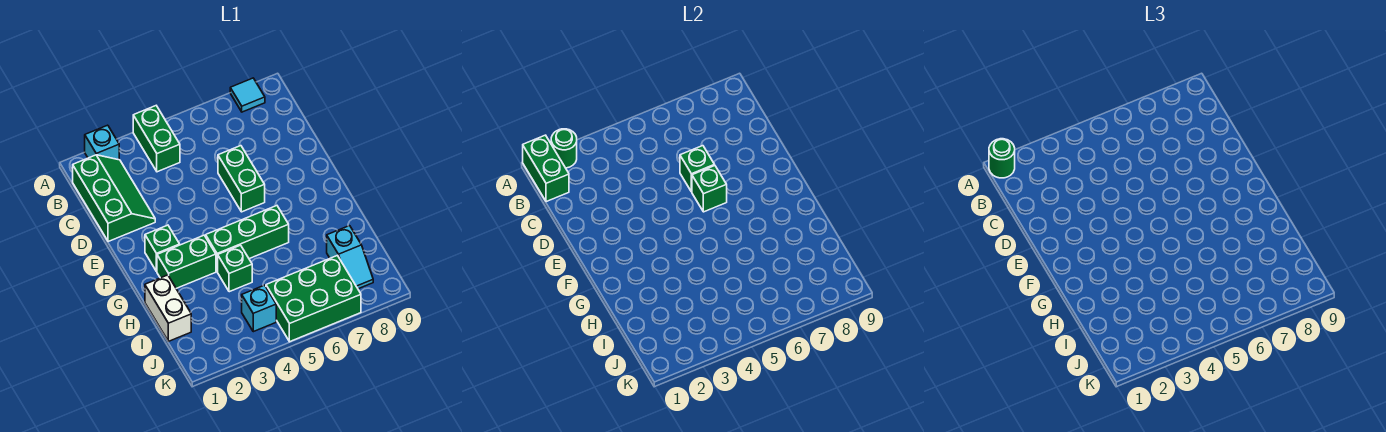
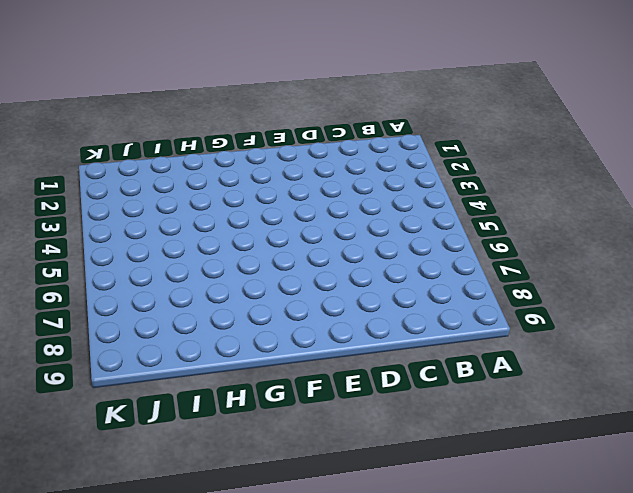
none -> cyan 1x1 brick [85,125,119,160]
none -> green 1x2 brick [133,106,180,172]
none -> cyan 1x1 tile [230,78,265,112]

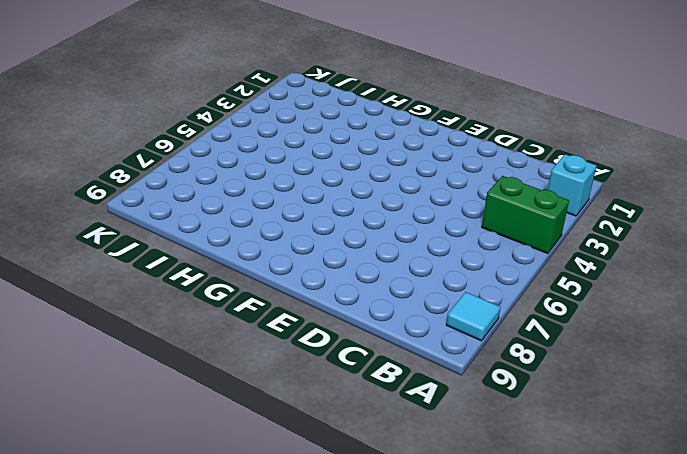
none -> green 2x3 slope [73,155,155,242]
none -> green 1x2 brick [218,146,265,212]
none -> green 1x1 brick [145,225,180,272]

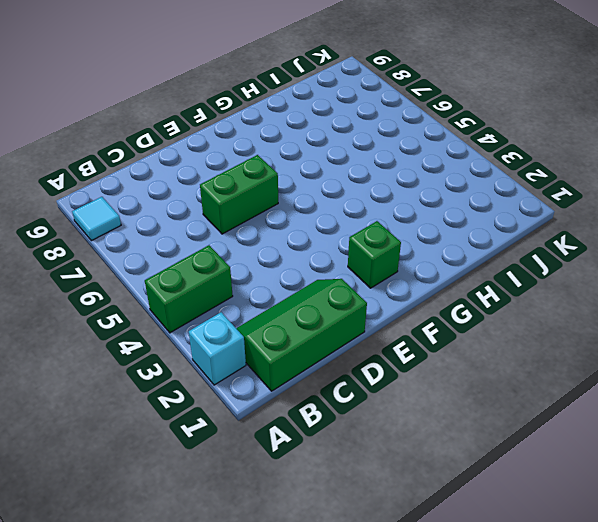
none -> green 1x2 brick [157,235,216,288]
none -> green 1x3 brick [206,206,289,272]
none -> white 1x2 brick [145,275,191,341]

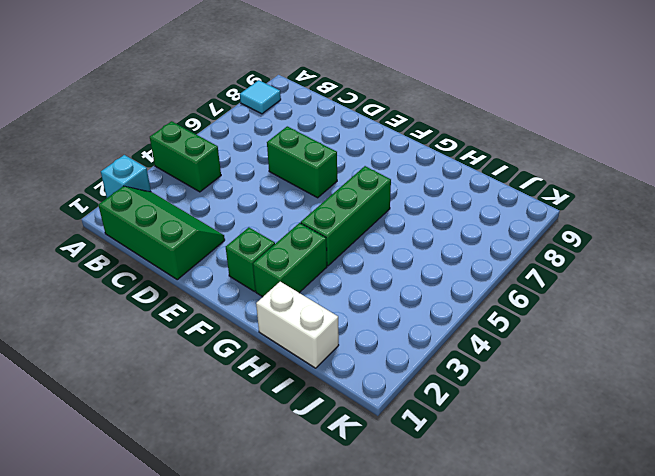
none -> green 1x1 brick [218,245,252,292]
none -> cyan 1x2 slope [327,226,373,289]
none -> cyan 1x1 brick [242,285,276,332]

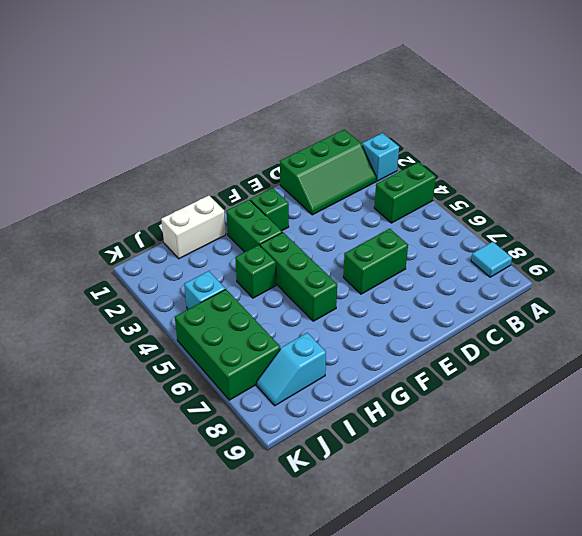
none -> green 1x2 brick [523,135,569,202]
none -> green 1x1 round brick [551,129,577,168]
none -> green 1x1 brick [680,146,715,192]

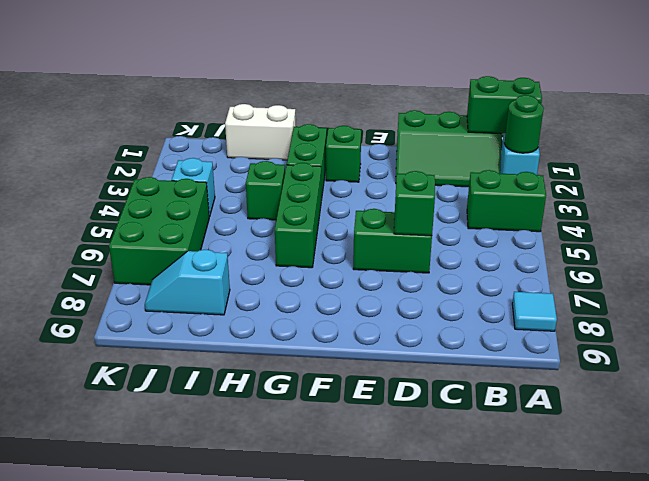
none -> green 1x1 brick [692,166,727,212]
none -> green 1x1 round brick [989,139,1015,178]

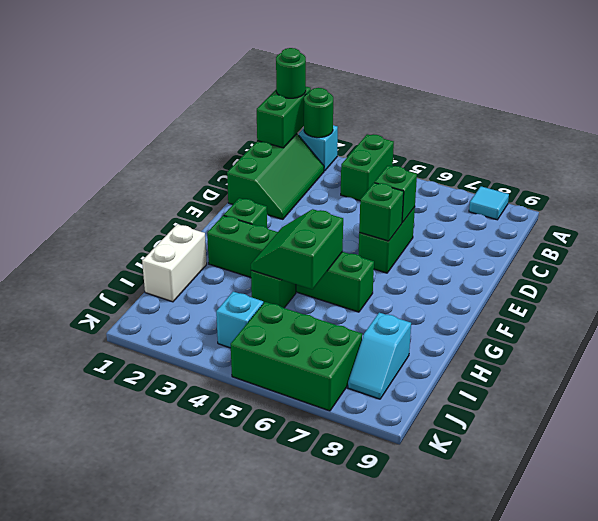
green 2x2 slope [251,209,343,290] -> none

